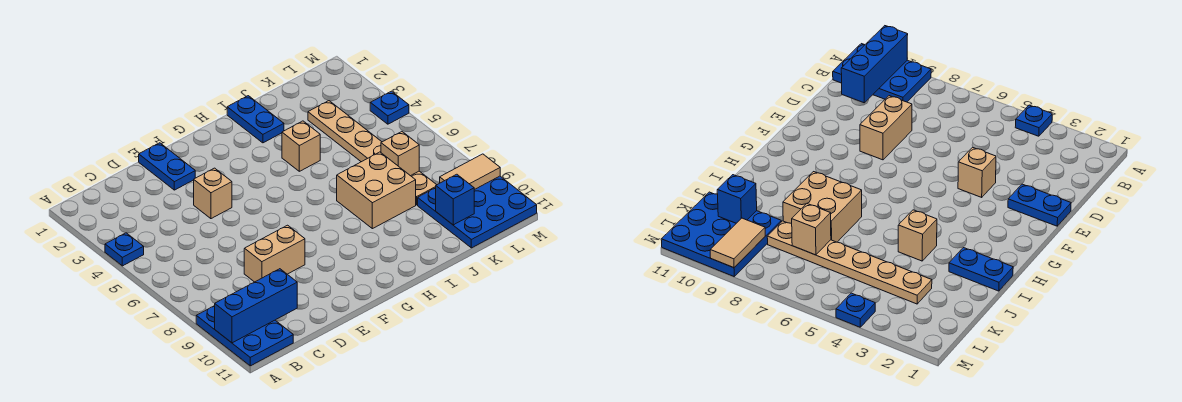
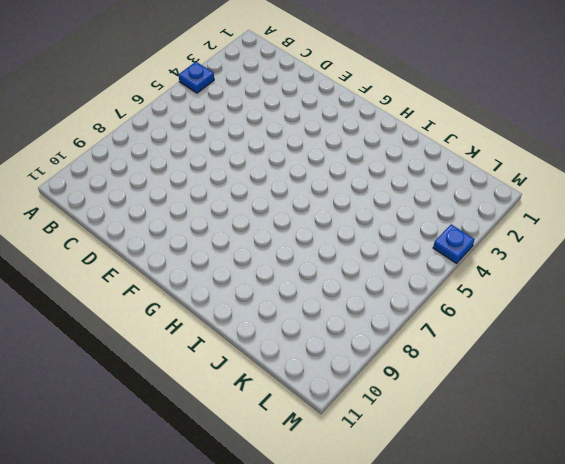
none -> blue 2x3 plate [196,306,293,366]
none -> tan 1x2 brick [244,225,305,282]
none -> blue 1x2 plate [139,143,195,190]

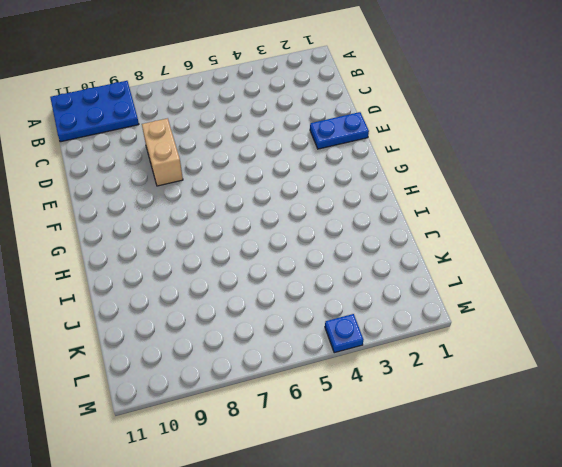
none -> blue 1x1 plate [105,233,144,266]
none -> tan 1x1 brick [194,168,232,219]
none -> blue 1x2 plate [227,96,284,143]

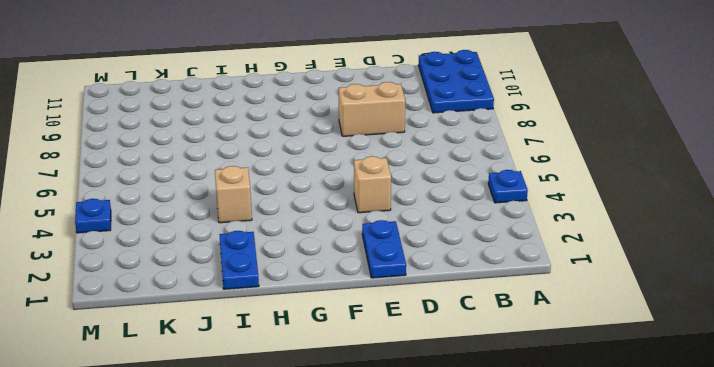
none -> tan 2x2 brick [337,152,416,229]
none -> tan 1x6 plate [308,101,436,205]
none -> blue 3x3 plate [418,176,537,248]

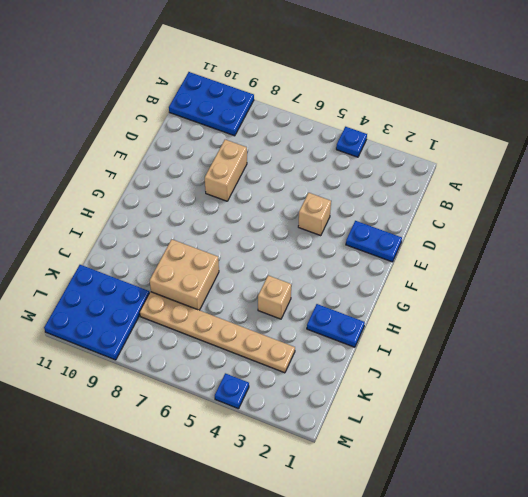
none -> blue 1x3 brick [215,269,297,343]
none -> tan 1x1 brick [381,132,419,176]
none -> blue 1x1 brick [436,174,474,225]

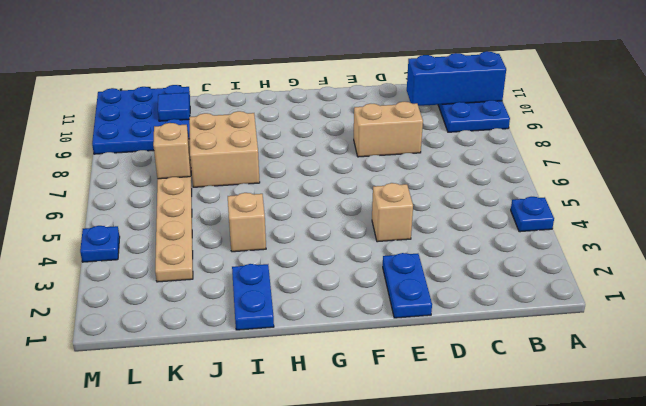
blue 1x1 tile [158,93,190,121] -> blue 1x1 brick [436,174,474,225]
none -> tan 1x2 tile [440,154,500,190]

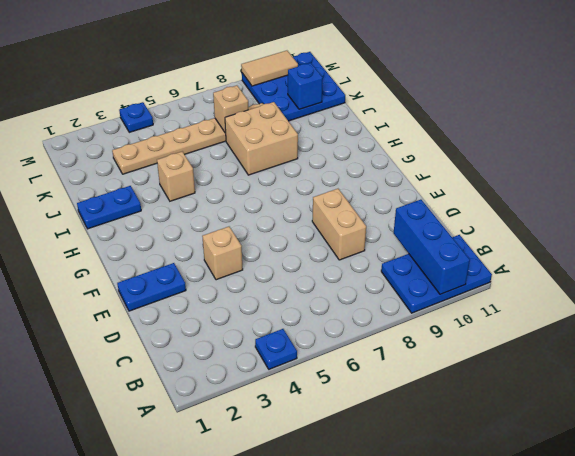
tan 1x2 tile [241,51,298,86] -> tan 1x2 tile turned to [440,154,500,190]

